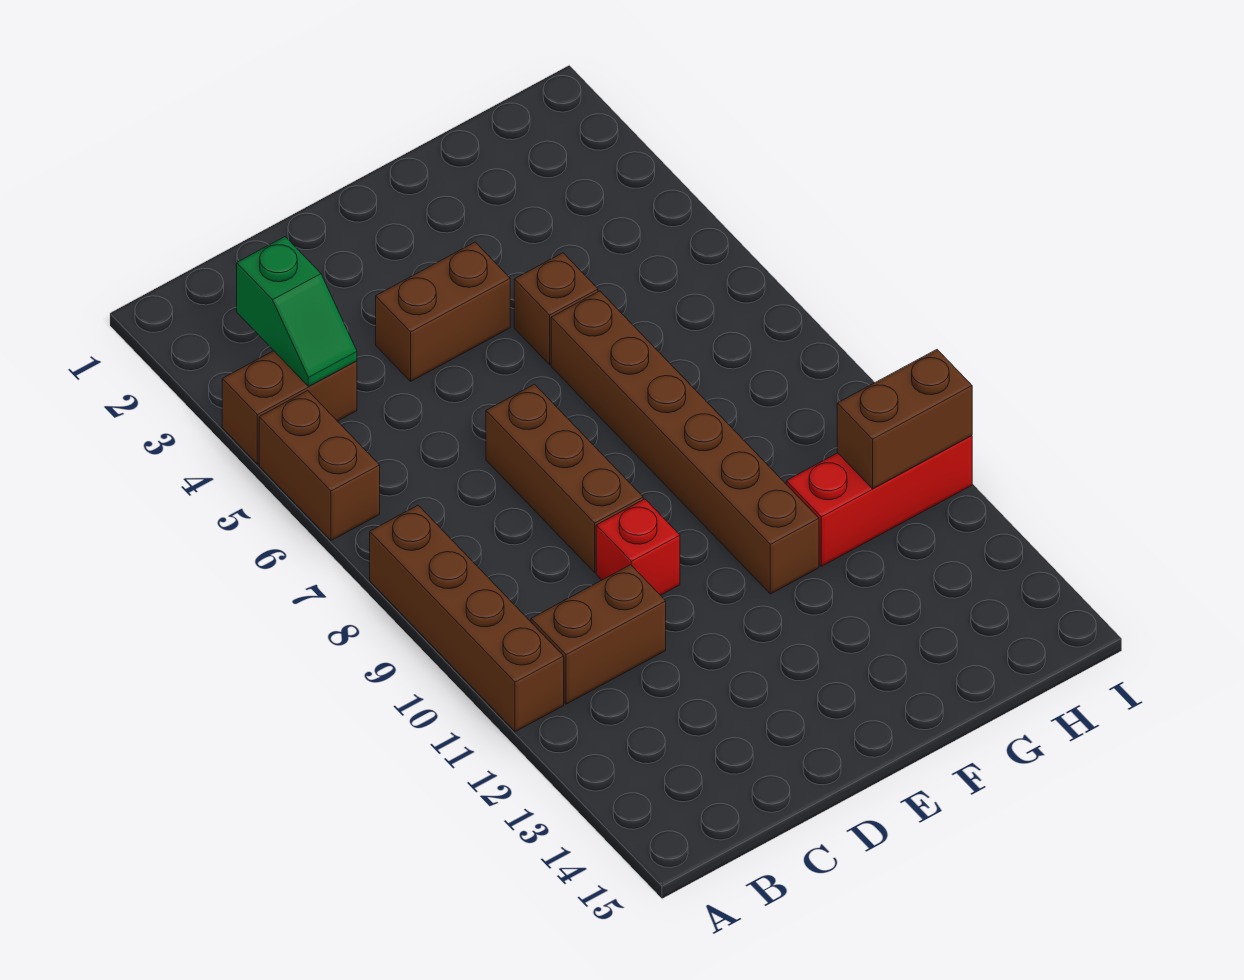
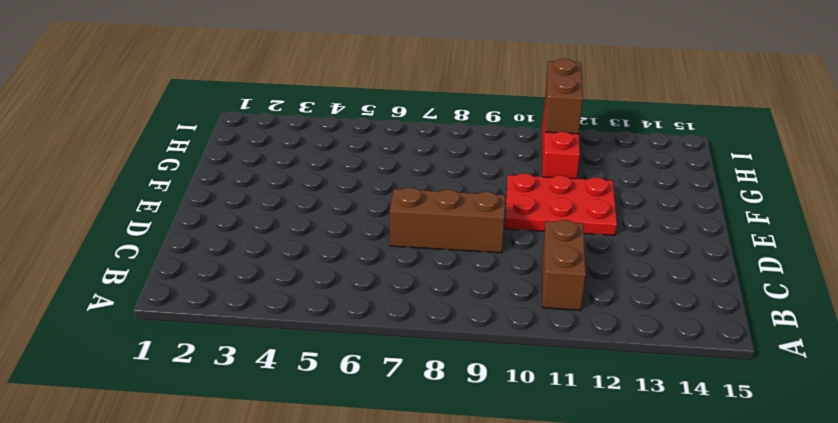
red 2x3 plate [505,173,617,235] -> brown 1x6 brick [551,291,819,594]
none -> brown 1x2 brick [222,351,357,464]
none -> brown 1x2 brick [259,391,380,541]
none -> brown 1x4 brick [370,505,564,732]

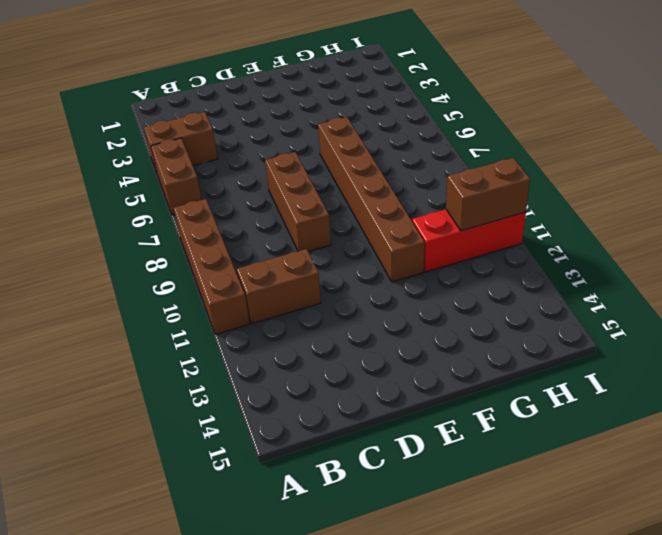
none -> brown 1x2 brick [376,242,510,381]
none -> red 1x1 brick [596,499,680,595]
none -> brown 1x1 brick [514,253,598,364]

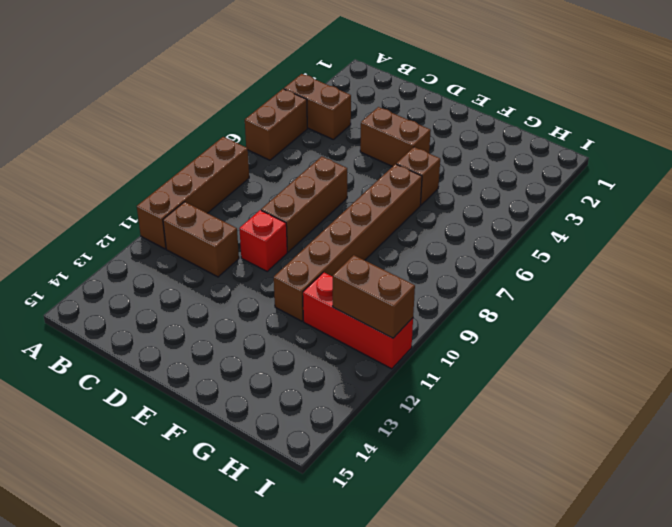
none -> green 1x2 slope [237,237,357,387]

